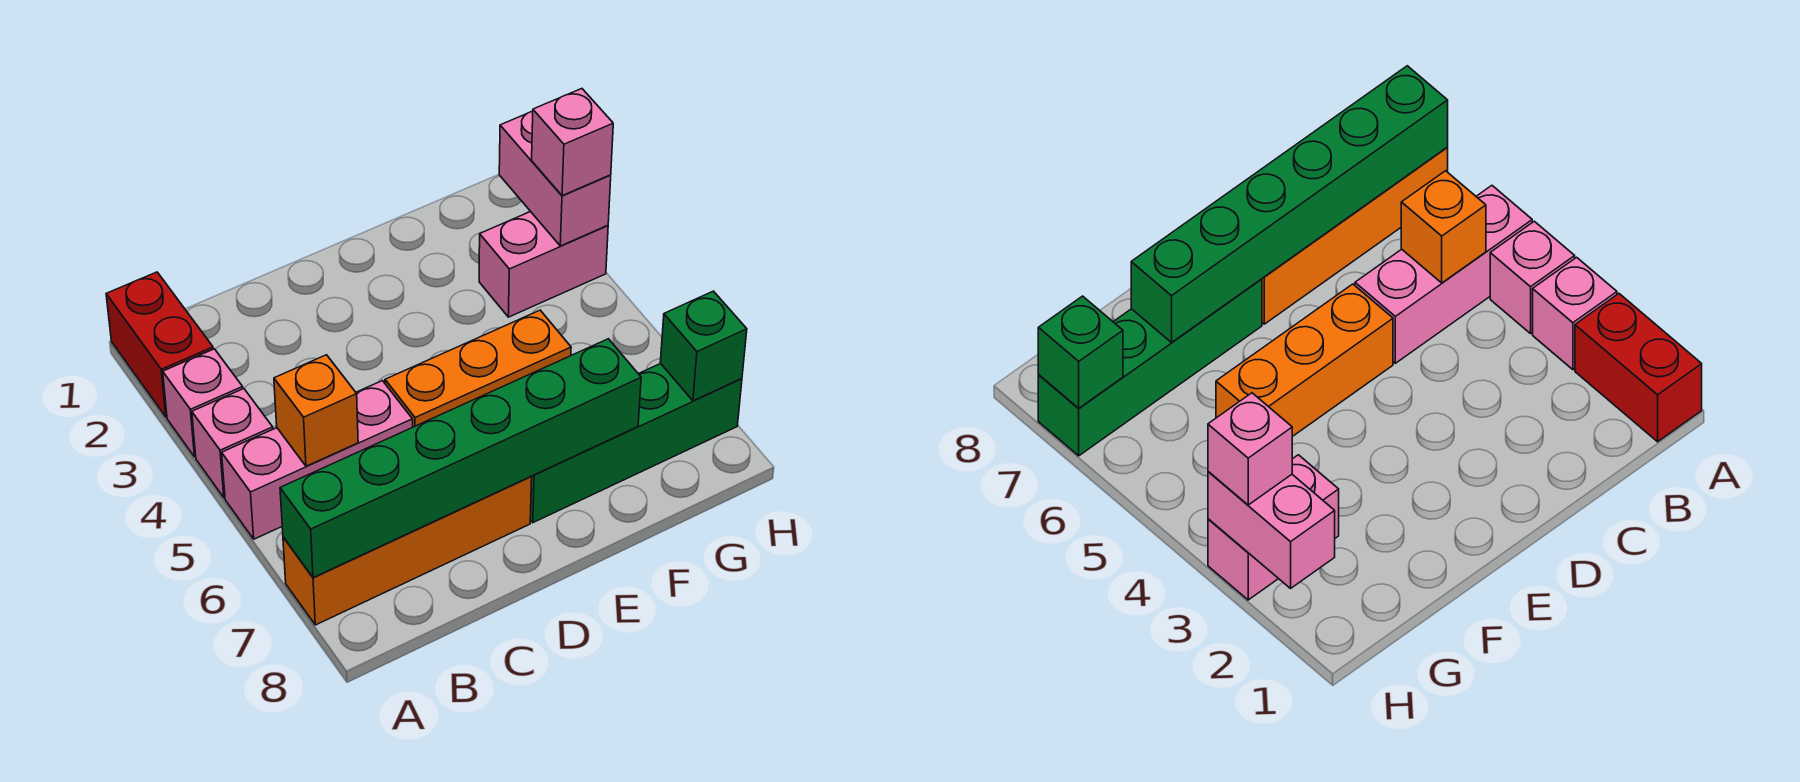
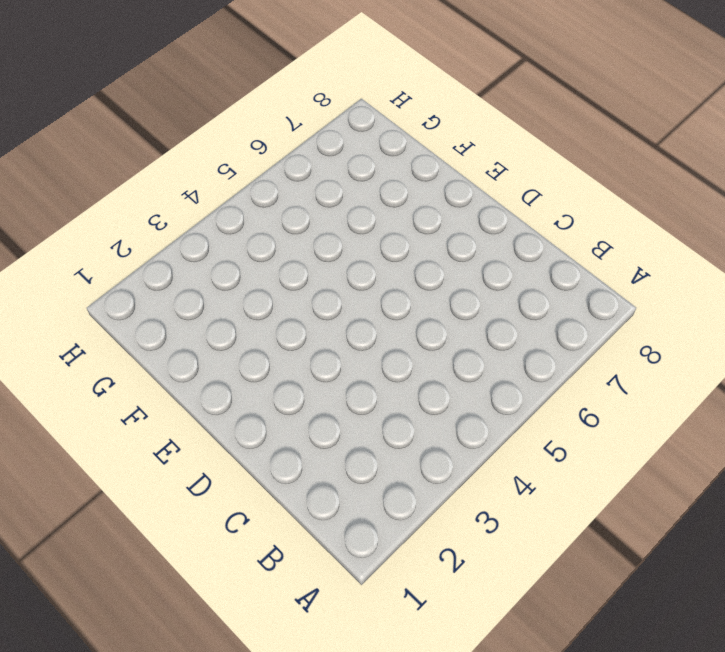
none -> red 1x2 brick [106,272,213,417]
none -> pink 1x1 brick [163,349,243,457]
none -> pink 1x1 brick [192,389,273,498]

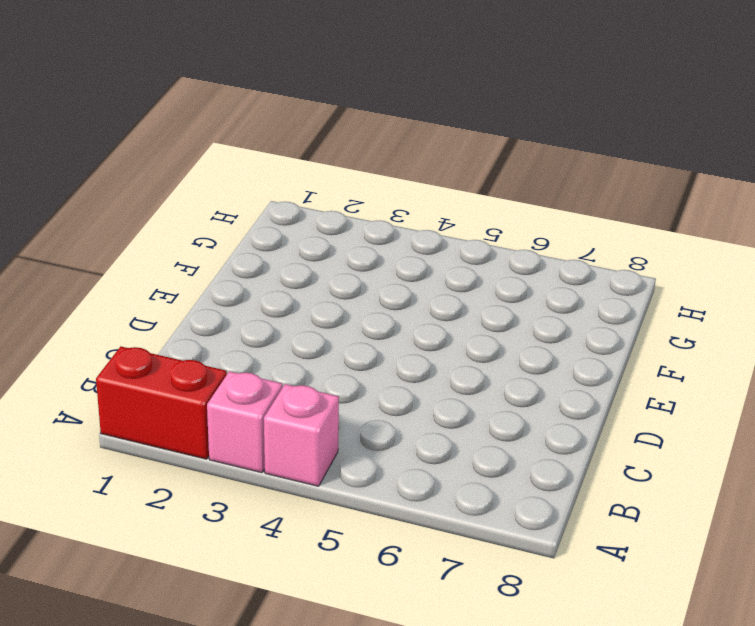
none -> pink 1x3 brick [222,381,413,539]
none -> orange 1x4 brick [283,477,532,625]
none -> orange 1x3 brick [385,310,571,427]

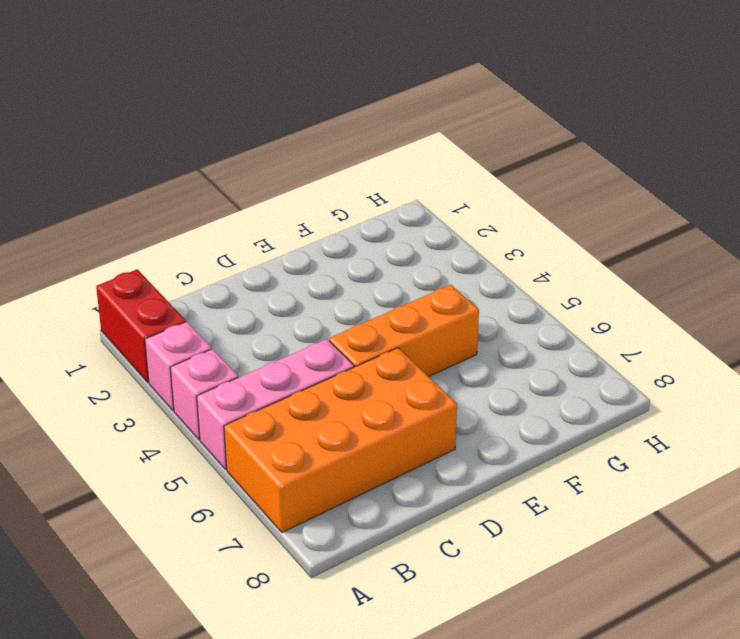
orange 2x4 brick [224,348,457,532] -> orange 1x4 brick [283,477,532,625]
none -> green 1x4 brick [530,364,742,523]
none -> pink 1x2 brick [479,212,608,317]
none -> green 1x6 brick [280,339,641,578]

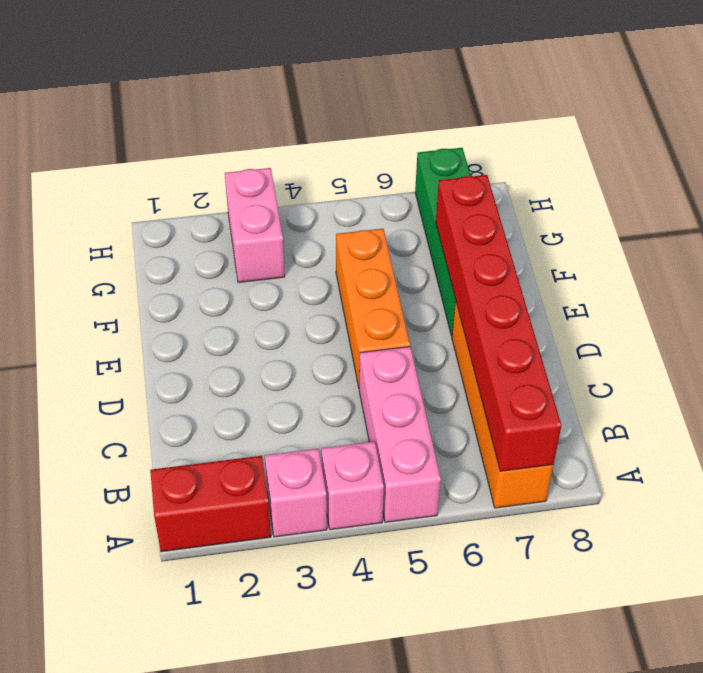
red 1x6 brick [436,175,561,471] -> green 1x6 brick [280,339,641,578]
none -> orange 1x1 brick [274,355,358,466]
none -> pink 1x2 brick [499,111,611,246]
none -> green 1x1 brick [660,291,747,401]

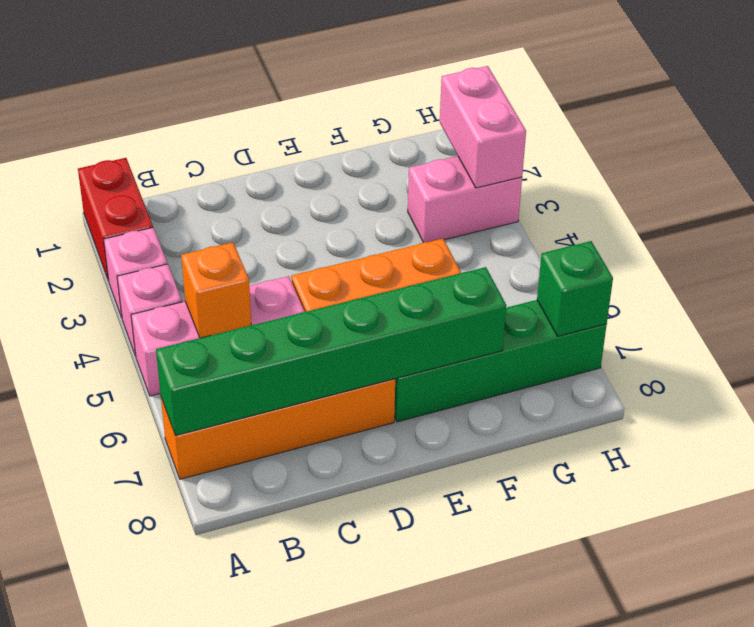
none -> pink 1x1 brick [532,89,613,196]

